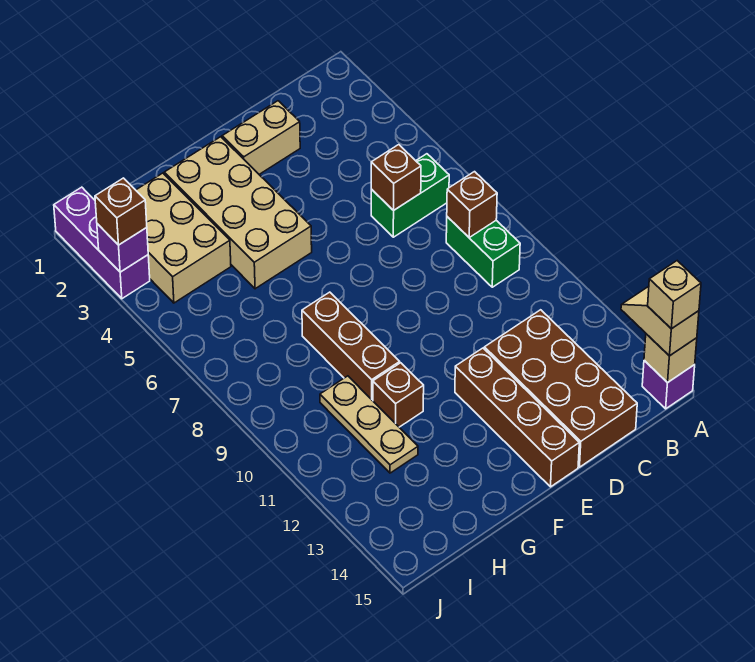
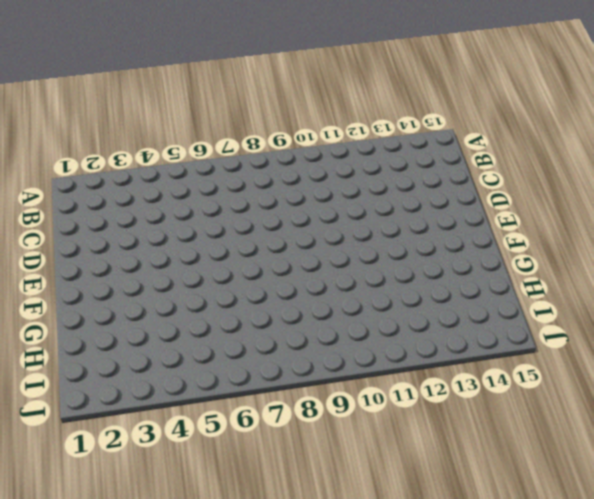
none -> purple 1x1 brick [642,361,695,409]
none -> green 1x2 brick [371,154,449,237]
none -> green 1x2 brick [446,217,520,287]

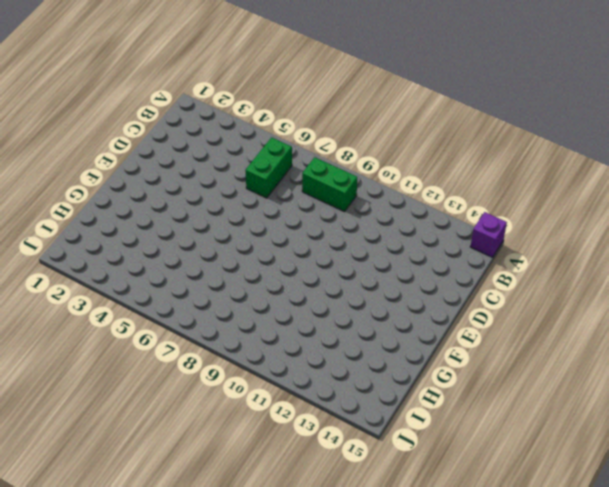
none -> brown 2x4 brick [484,310,637,467]
none -> tan 1x2 brick [222,101,300,174]
none -> brown 1x4 brick [455,348,579,487]

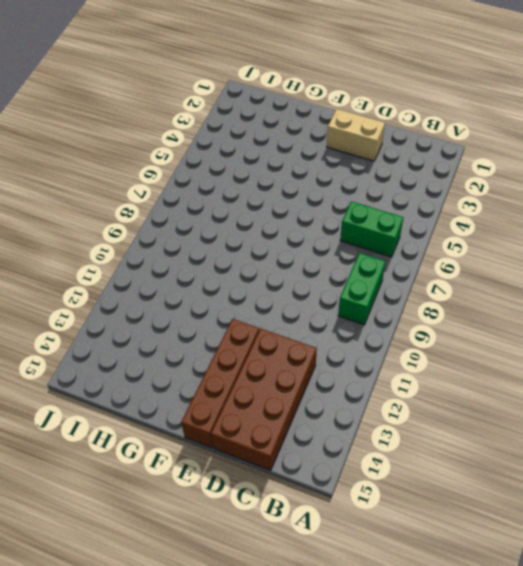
none -> purple 1x1 brick [642,361,695,409]
none -> tan 2x4 brick [164,137,312,289]
none -> brown 1x3 brick [302,292,400,401]

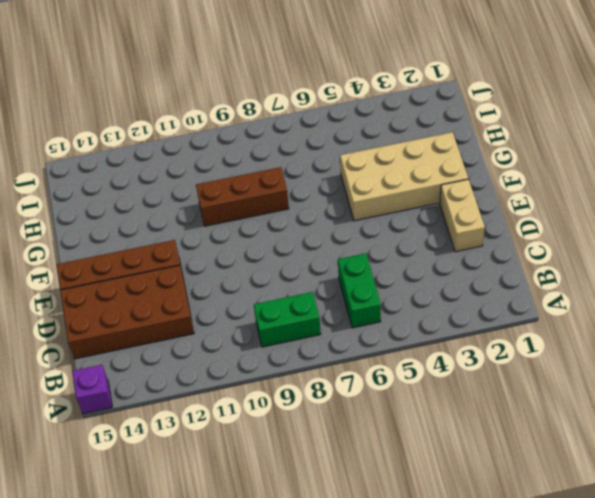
none -> brown 1x1 brick [373,363,424,427]
none -> tan 2x3 brick [136,173,231,303]
none -> tan 1x3 plate [320,376,418,473]

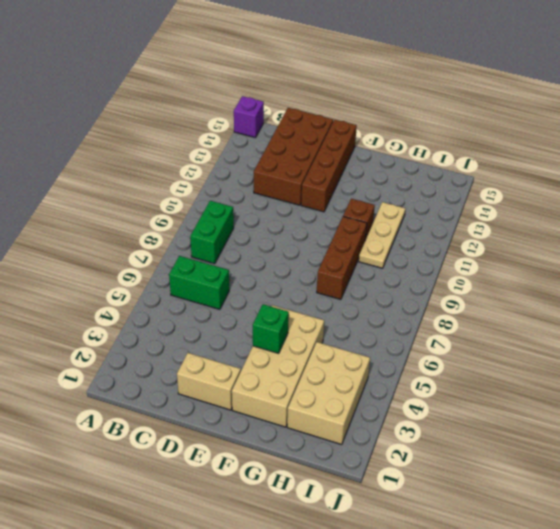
green 1x1 brick [253,304,289,353] -> none
none -> purple 1x3 brick [54,187,150,299]
none -> tan 1x1 brick [644,334,697,383]
none -> brown 1x1 brick [447,172,497,237]

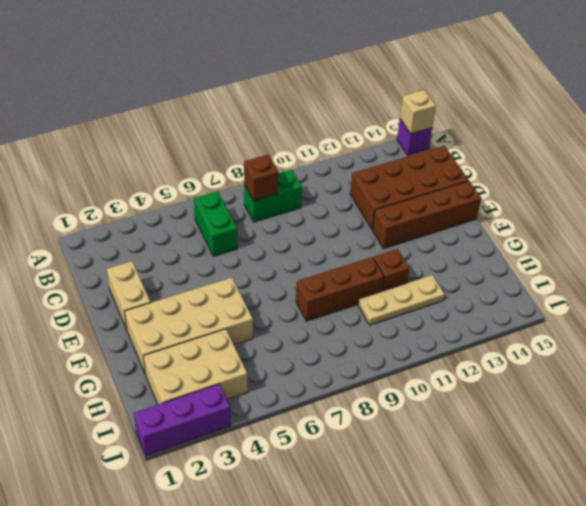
none -> brown 1x1 brick [371,145,421,211]
none -> purple 1x1 brick [97,224,148,272]
none -> tan 1x2 slope [621,286,699,356]

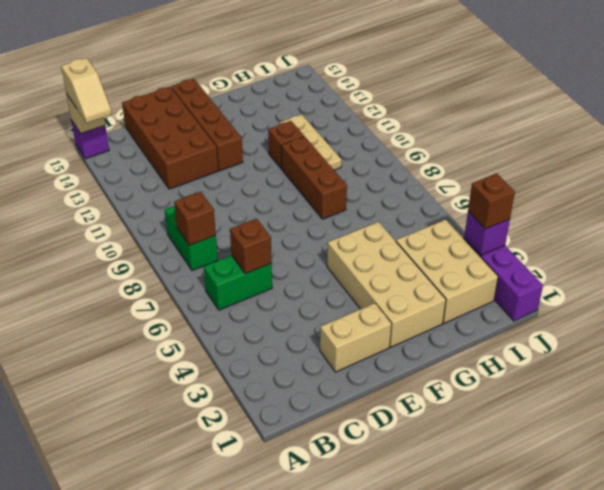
none -> tan 1x1 brick [648,261,701,329]

